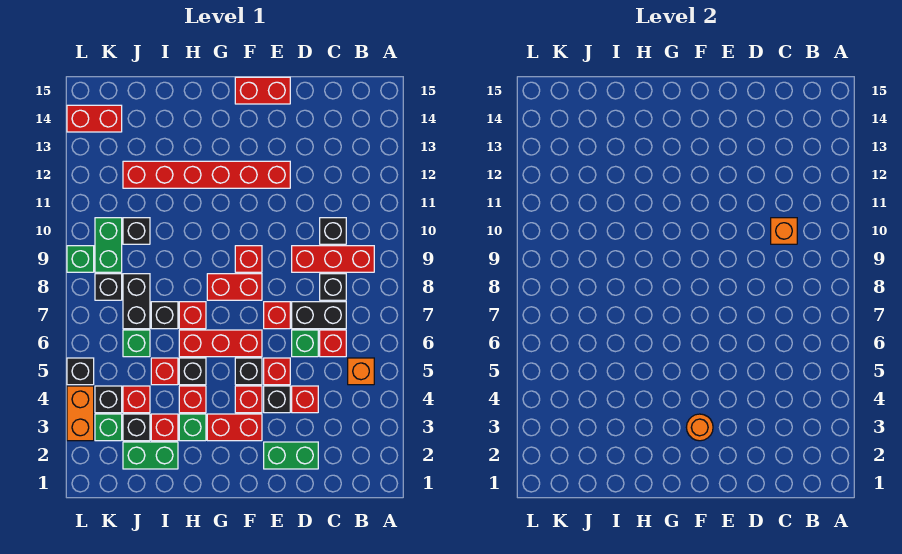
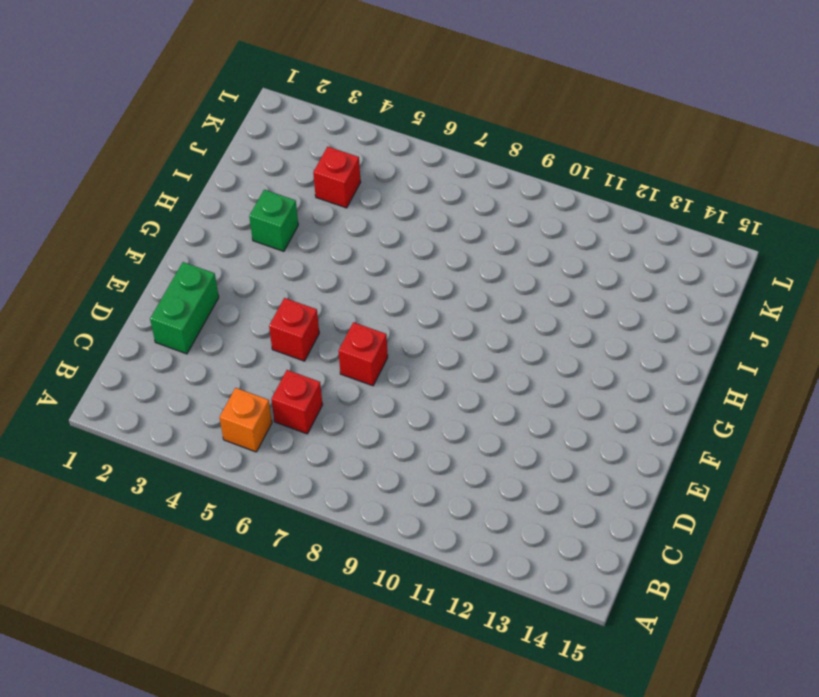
none -> red 1x3 brick [292,246,374,272]
none -> black 1x2 brick [292,302,346,329]
none -> black 1x1 brick [320,274,346,300]
none -> black 1x1 brick [320,218,346,244]

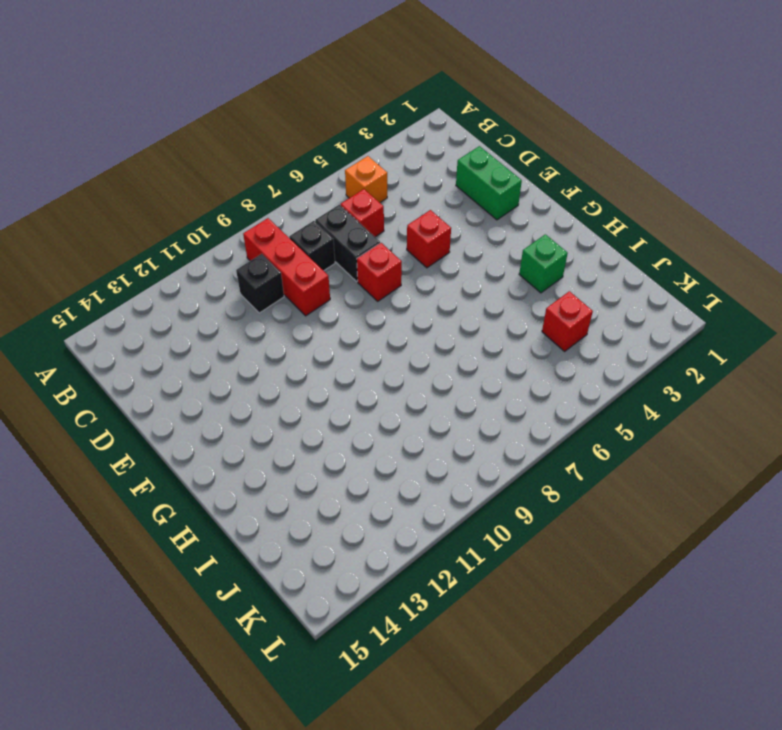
none -> red 1x1 brick [292,386,318,413]
none -> green 1x1 brick [292,330,318,357]
none -> black 1x1 brick [264,386,290,413]
none -> red 1x6 brick [123,161,290,188]

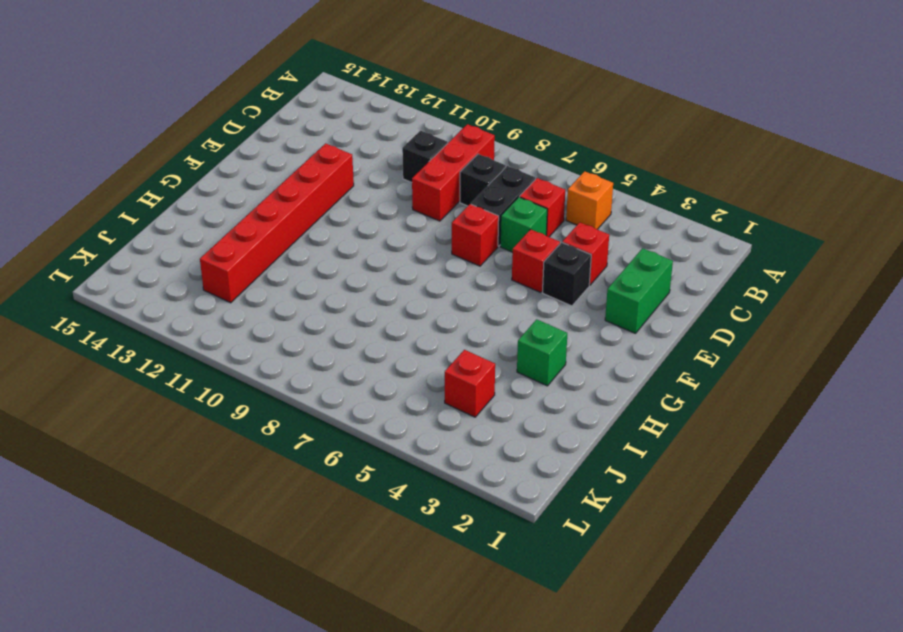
none -> red 1x2 brick [235,77,290,104]
none -> red 1x2 brick [207,414,262,441]
none -> red 1x1 brick [235,386,262,413]
none -> black 1x1 brick [235,358,262,385]

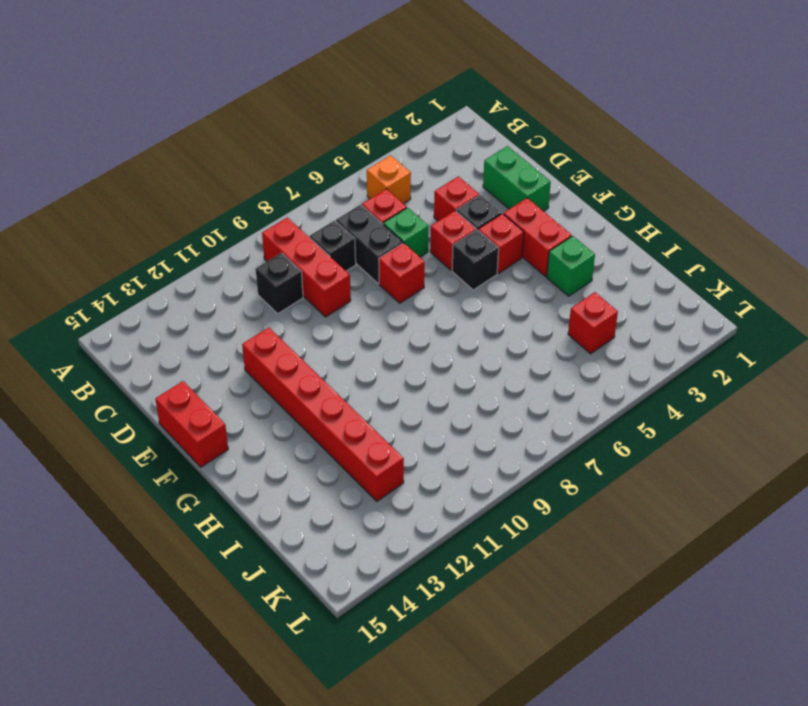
none -> red 1x3 brick [179,330,262,357]
none -> red 1x2 brick [207,274,262,300]
none -> red 1x1 brick [235,246,262,272]
none -> red 1x1 brick [179,386,206,413]

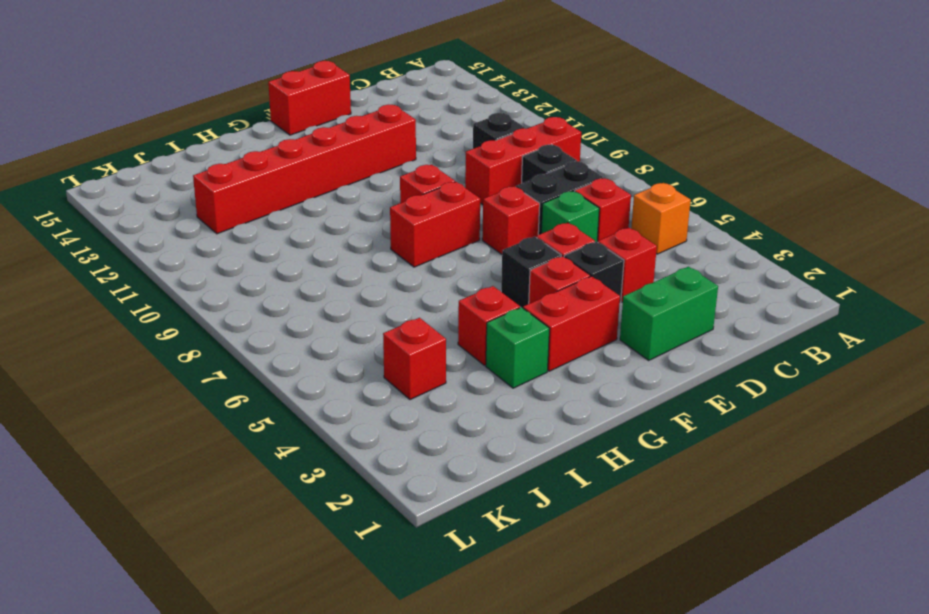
none -> red 1x3 brick [179,330,262,357]
none -> black 1x1 brick [179,358,206,385]
none -> red 1x1 brick [179,302,206,329]
none -> green 1x2 brick [123,442,178,469]

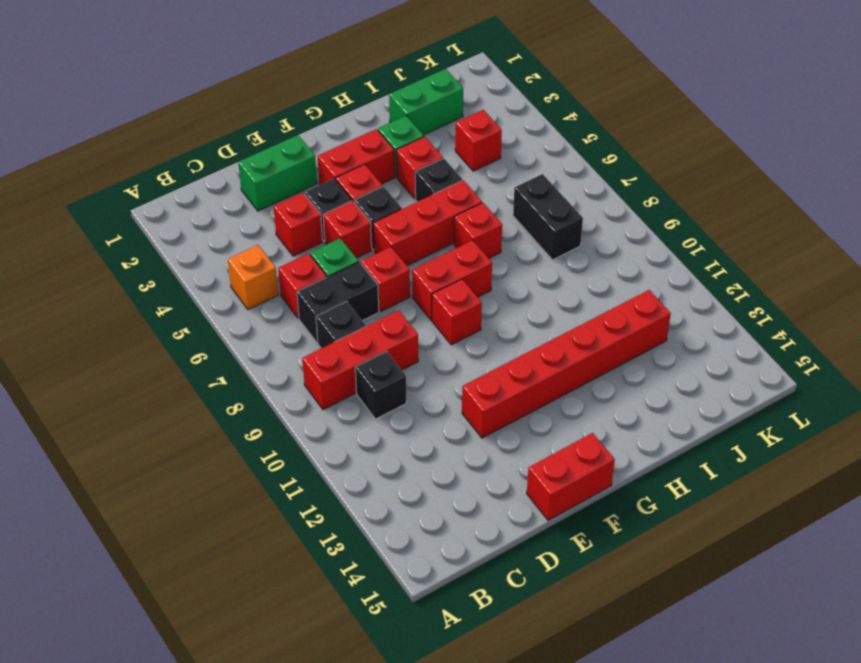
none -> red 1x1 brick [151,414,178,441]
none -> red 1x1 brick [151,358,178,385]
none -> black 1x1 brick [151,302,178,329]
none -> black 1x1 brick [123,414,150,441]

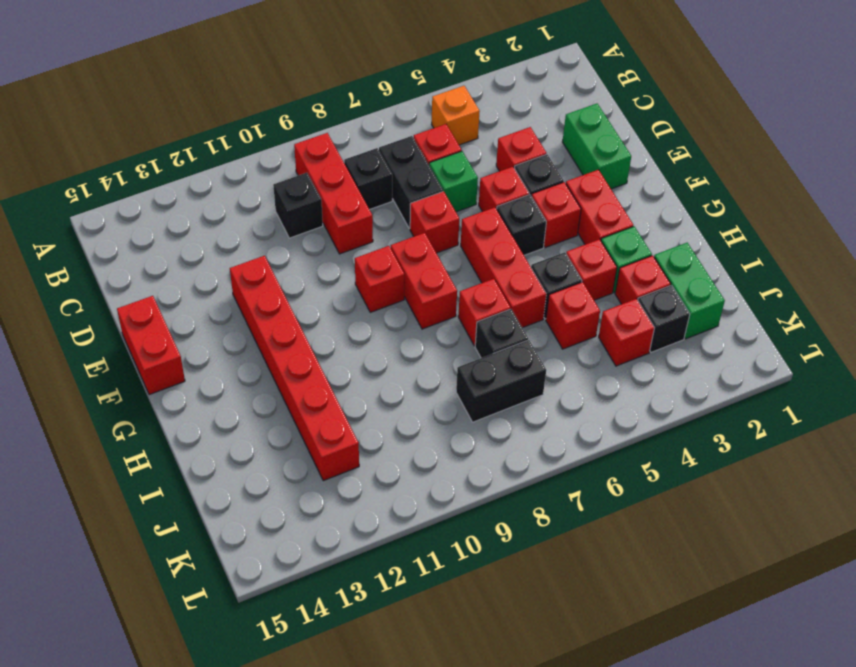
none -> green 1x1 brick [123,330,150,357]
none -> black 1x1 brick [123,218,150,244]
none -> green 1x1 brick [95,414,122,441]
none -> black 1x1 brick [95,386,122,413]

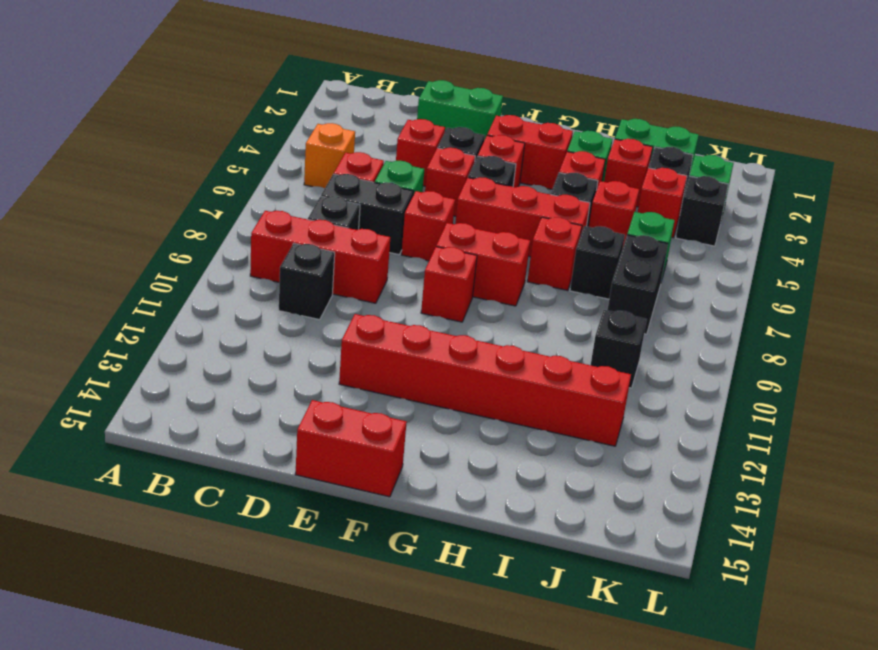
none -> black 1x1 brick [95,274,122,300]
none -> green 1x2 brick [95,218,122,272]
none -> red 1x2 brick [67,105,122,132]
none -> orange 1x2 brick [67,386,94,441]

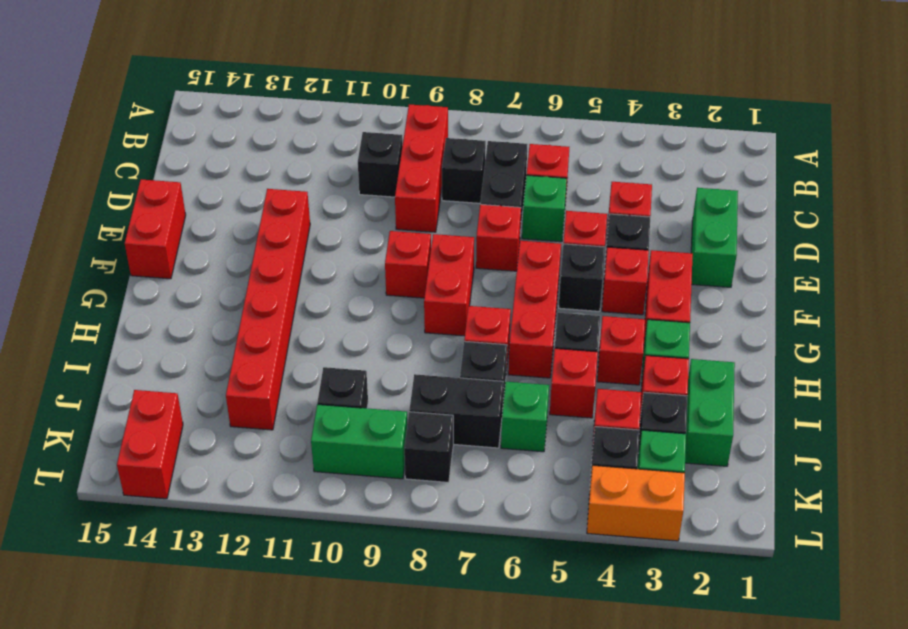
none -> orange 1x1 brick [348,358,374,385]
none -> black 1x1 brick [67,358,94,385]
none -> green 1x1 brick [67,246,94,272]
none -> orange 1x1 brick [771,218,797,244]

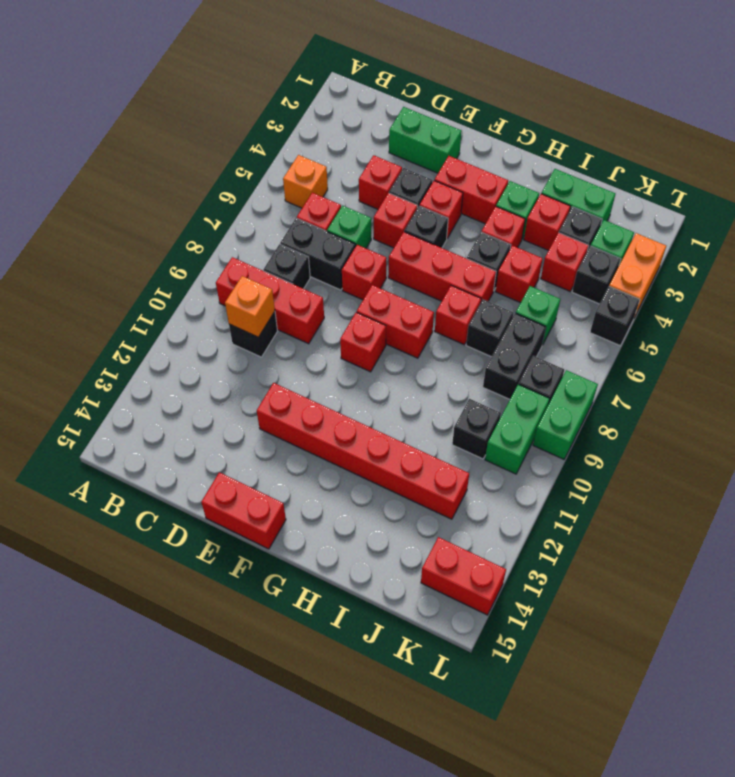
green 1x2 brick [533,370,598,459] -> green 1x1 brick [67,246,94,272]
none -> orange 1x1 round brick [686,414,713,441]

